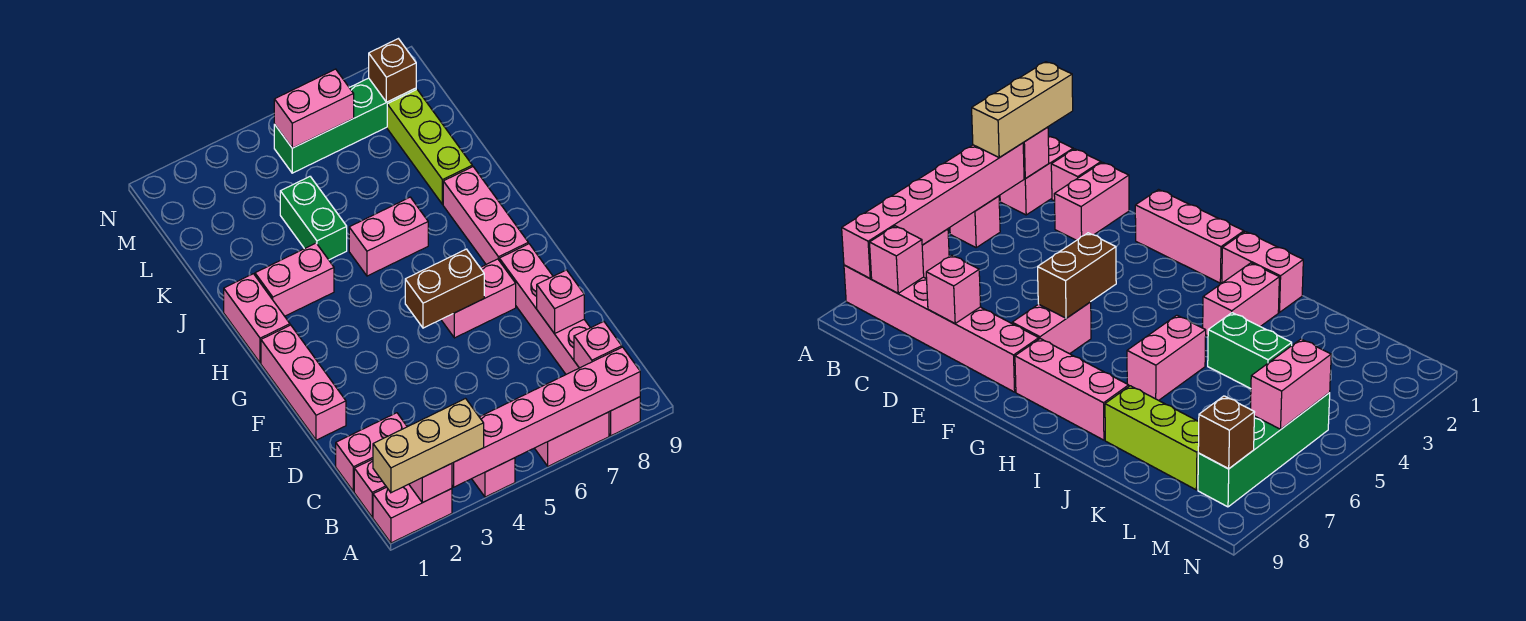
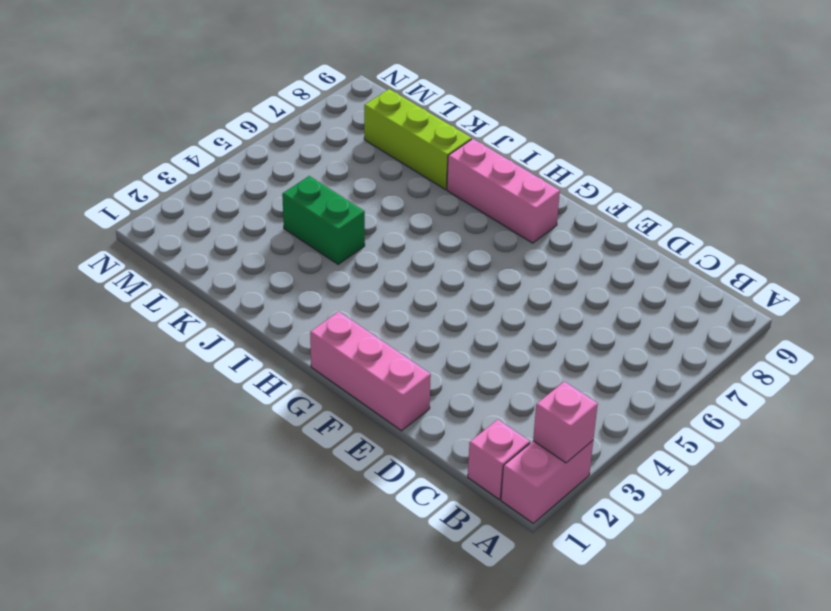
none -> pink 1x1 brick [472,458,515,497]
none -> pink 1x2 brick [535,412,609,466]
none -> pink 1x6 brick [499,244,640,436]

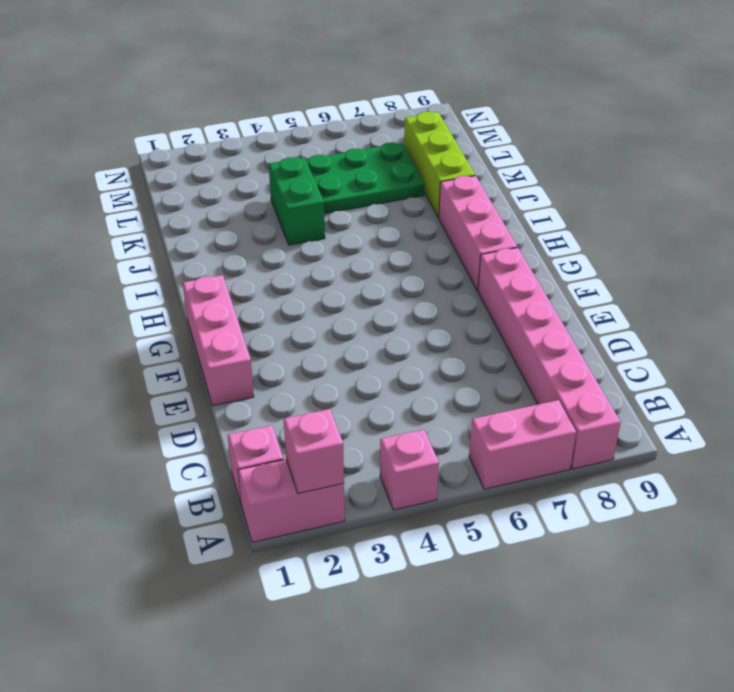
green 2x3 plate [305,142,425,214] -> none
none -> pink 1x2 brick [336,413,407,492]
none -> pink 1x2 brick [441,259,516,338]
none -> pink 1x2 brick [224,274,290,363]

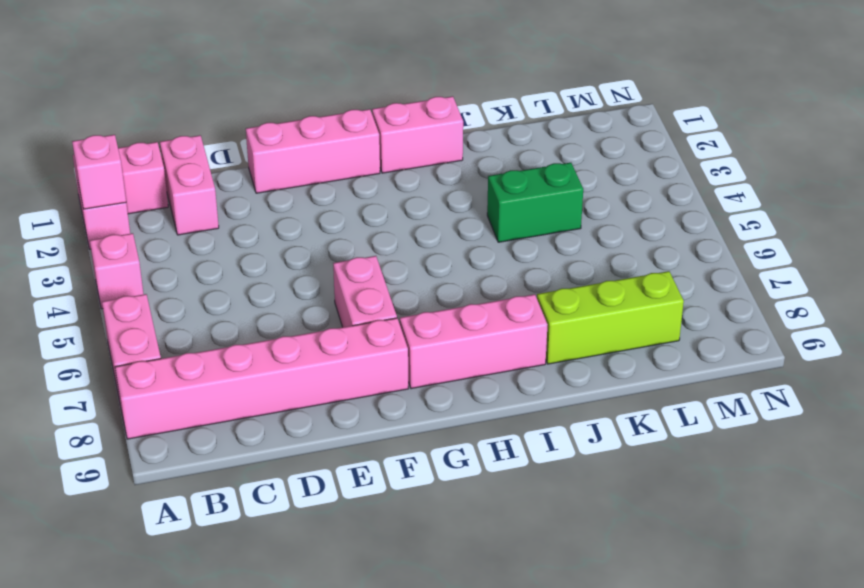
none -> pink 1x2 brick [255,243,334,316]
none -> pink 1x2 brick [349,197,428,276]
none -> green 1x4 brick [274,78,416,173]

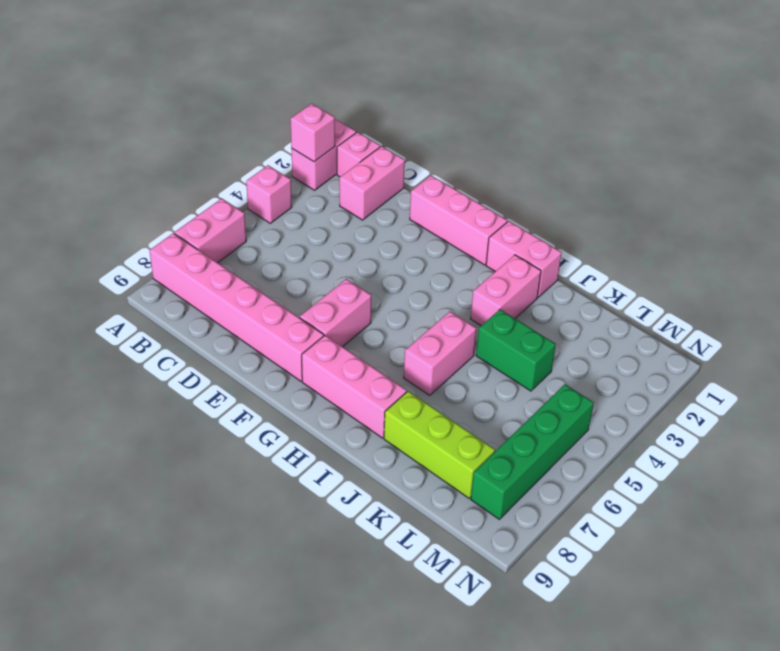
none -> pink 1x6 brick [452,347,640,487]
none -> pink 1x1 brick [574,322,622,368]
none -> pink 1x1 brick [537,270,584,334]

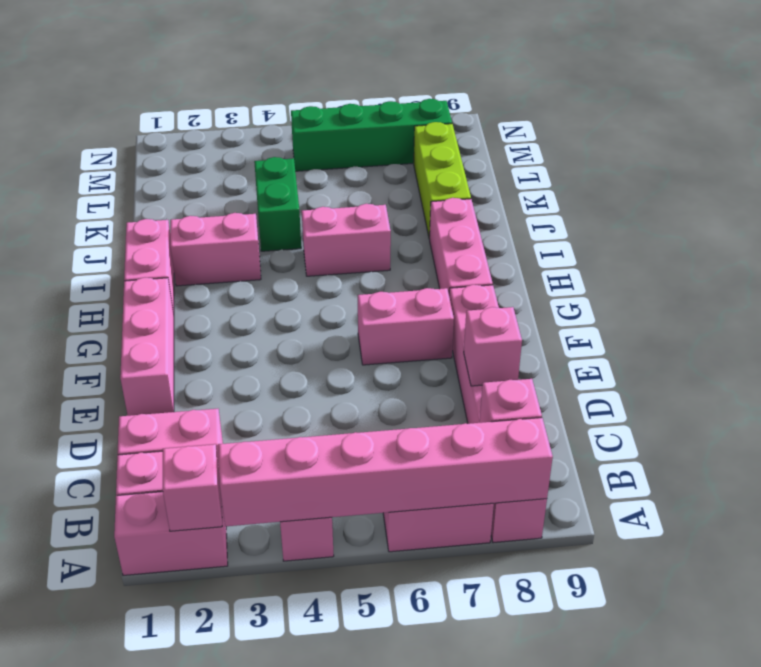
none -> brown 1x2 brick [405,249,484,328]
none -> pink 1x2 brick [274,69,354,148]
none -> brown 1x1 brick [369,39,416,102]

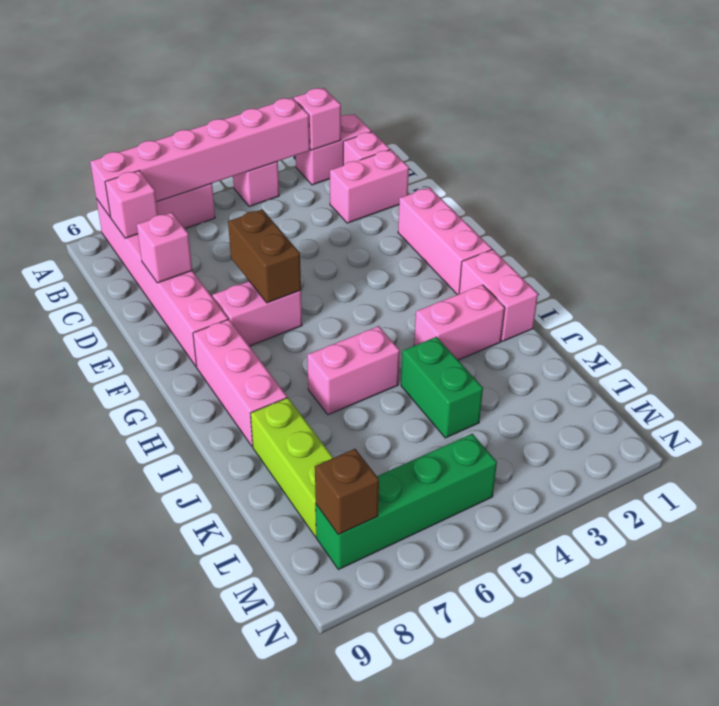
brown 1x2 brick [228,209,301,303] -> brown 1x2 brick turned to [405,249,484,328]
none -> pink 1x2 brick [274,69,354,148]
none -> tan 1x3 brick [373,399,484,493]

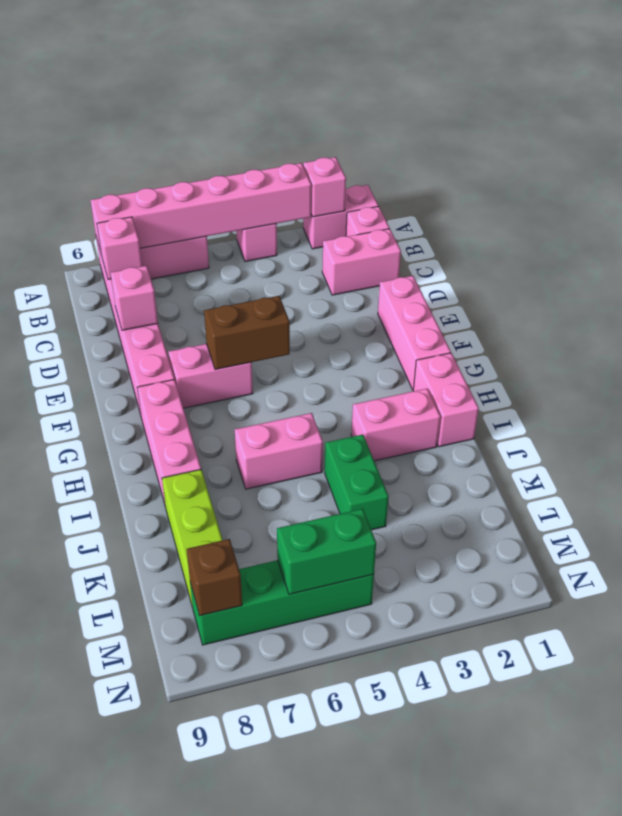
green 1x2 brick [277,509,376,594] -> pink 1x2 brick [274,69,354,148]
none -> tan 1x3 brick [373,399,484,493]

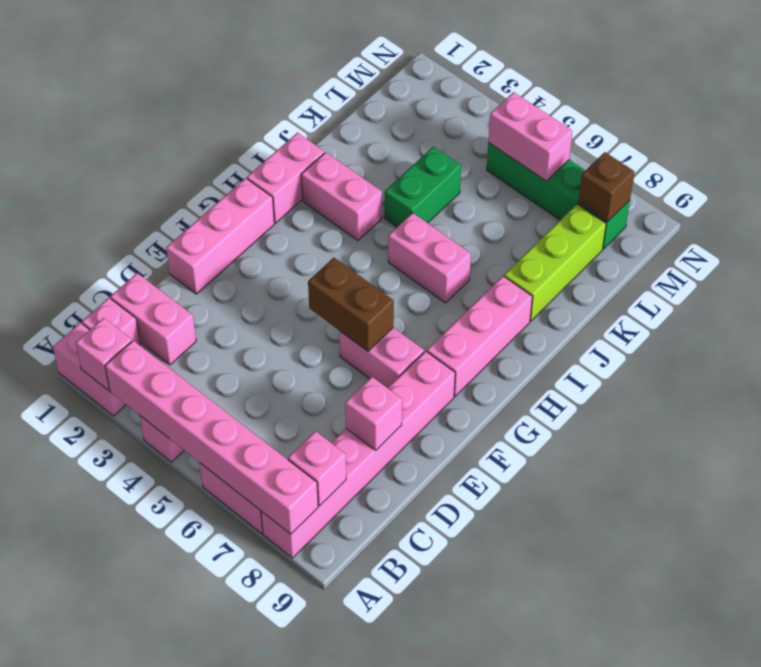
none -> tan 1x3 brick [373,399,484,493]

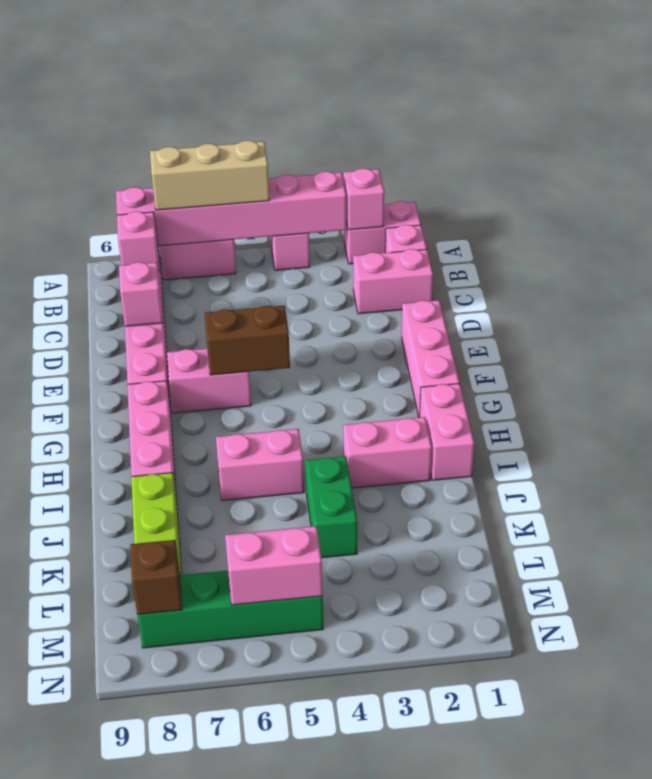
tan 1x3 brick [150,141,270,210] -> tan 1x3 brick moved to [373,399,484,493]

